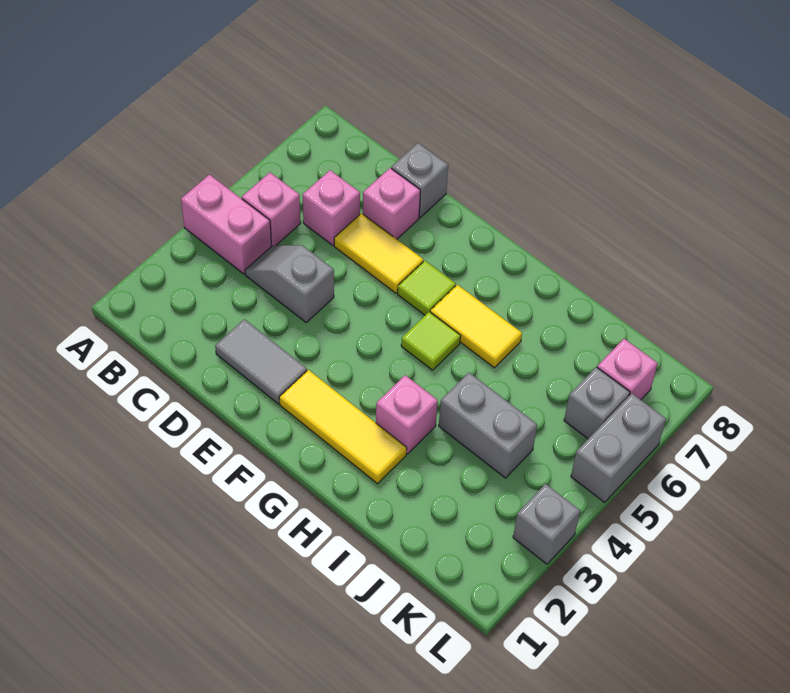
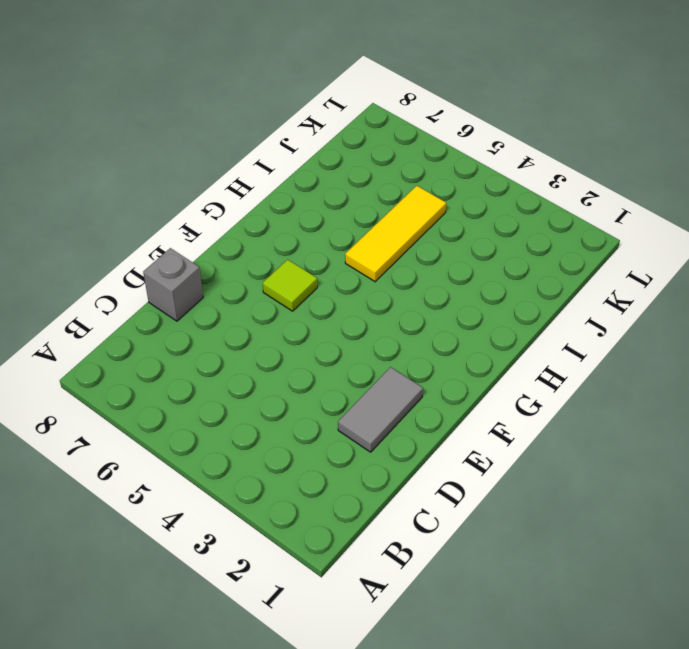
yellow 1x3 tile [345,186,446,282] -> yellow 1x3 tile moved to [279,370,407,484]
none -> pink 1x2 brick [181,175,272,274]
none -> pink 1x1 brick [242,172,301,246]
none -> grey 1x2 slope [245,245,334,322]

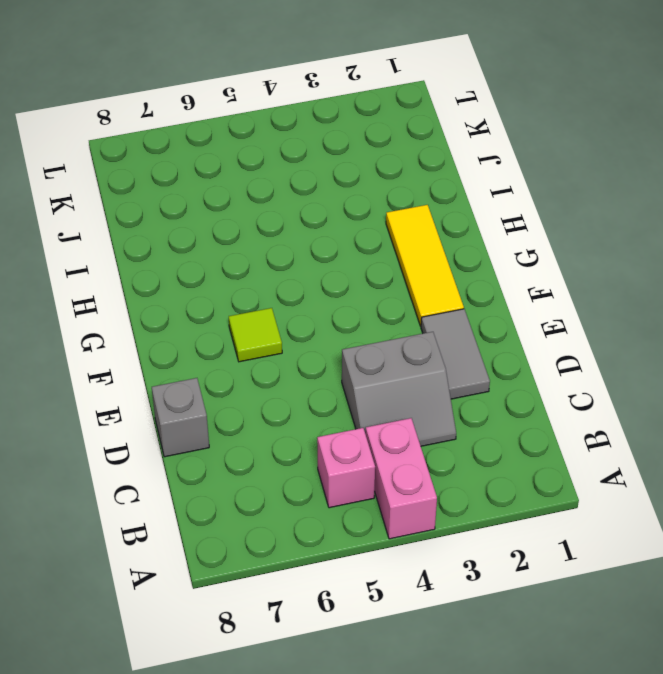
grey 2x2 slope [342,332,456,446] -> grey 1x2 slope [245,245,334,322]
none -> pink 1x1 brick [302,170,360,245]
none -> yellow 1x2 tile [334,213,423,293]
none -> pink 1x1 brick [363,168,420,239]

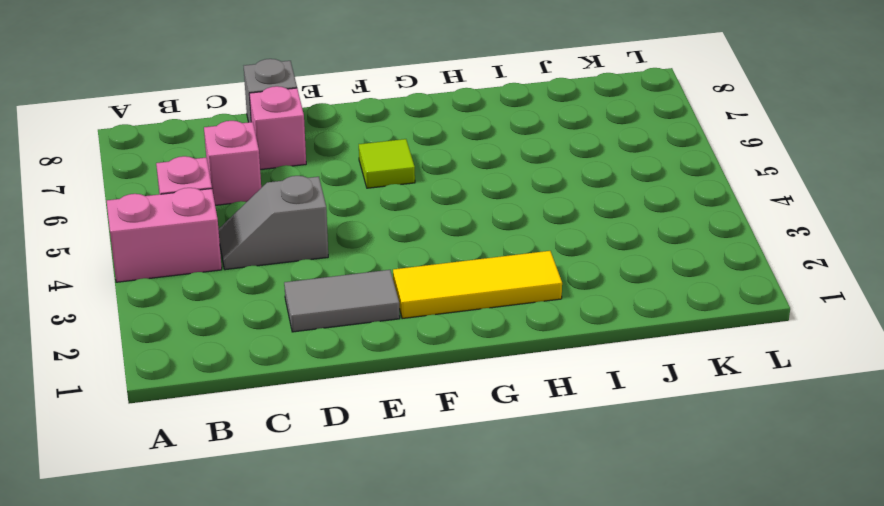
none -> yellow 1x2 tile [334,213,423,293]
none -> lime 1x1 tile [401,312,461,370]
none -> yellow 1x2 tile [430,285,522,368]

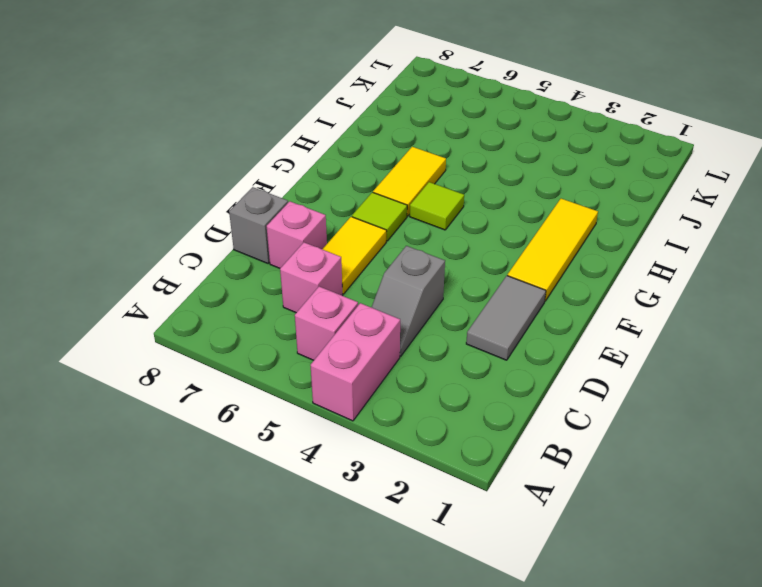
none -> pink 1x1 brick [376,375,438,454]
none -> grey 1x2 brick [439,373,537,478]
none -> grey 1x1 brick [564,367,630,439]

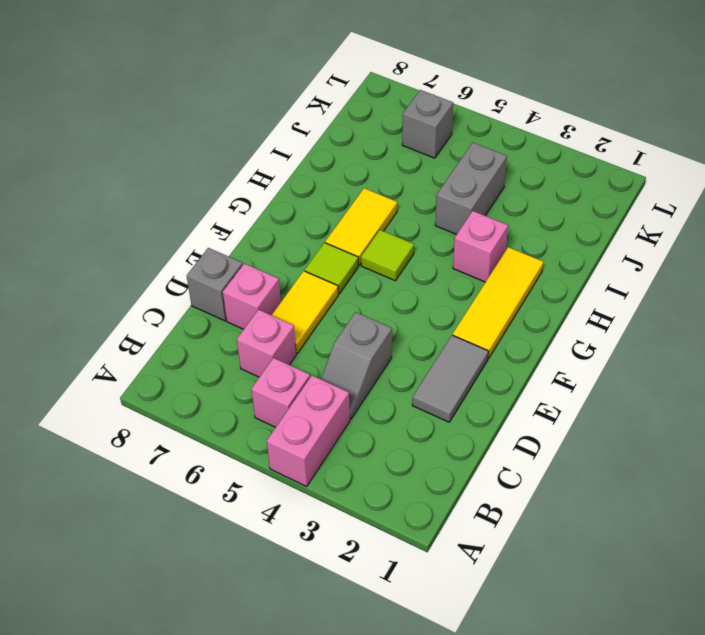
none -> pink 1x1 brick [597,339,658,400]
none -> grey 1x1 brick [513,484,580,564]
none -> grey 1x2 brick [571,394,666,502]

